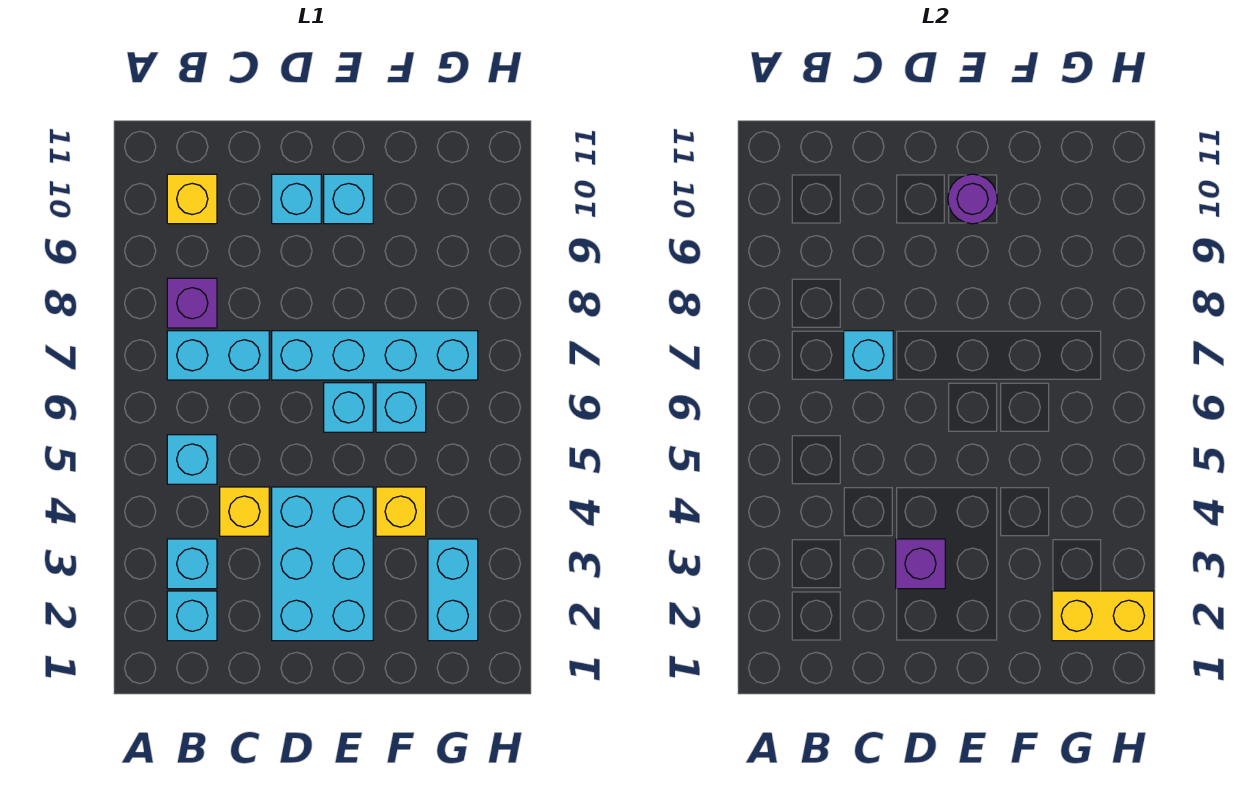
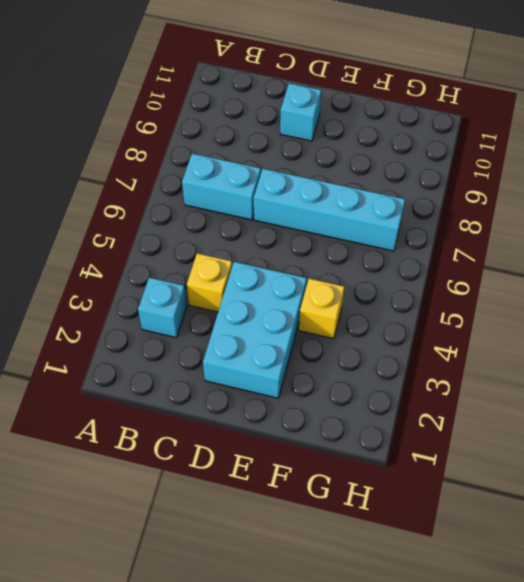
none -> cyan 1x1 brick [167,591,217,641]
none -> cyan 1x1 brick [167,435,217,484]
none -> purple 1x1 brick [167,278,217,328]

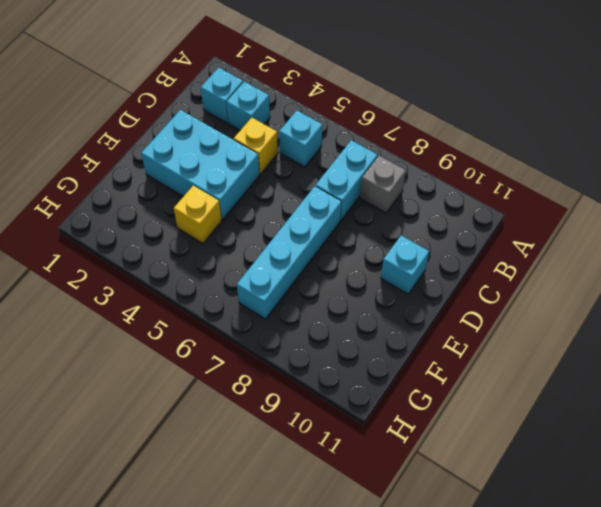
grey 1x1 brick [360,156,406,213] -> purple 1x1 brick [167,278,217,328]
none -> yellow 1x1 brick [167,174,217,224]
none -> cyan 1x1 brick [324,383,373,432]
none -> cyan 1x1 brick [324,174,373,224]

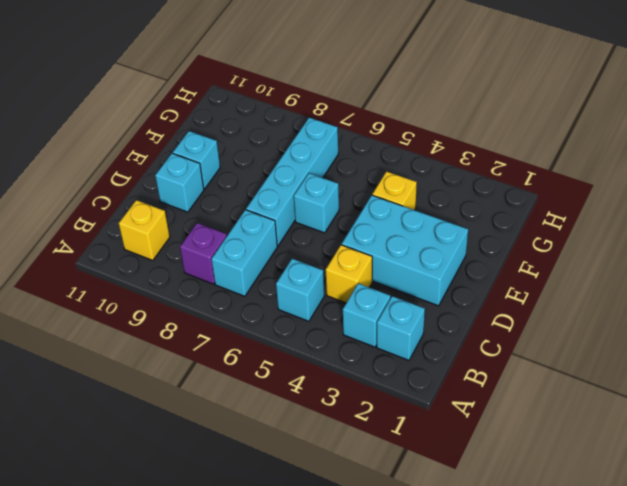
none -> cyan 1x1 brick [376,383,426,432]
none -> cyan 1x2 brick [428,539,478,641]
none -> cyan 1x1 brick [844,331,893,380]

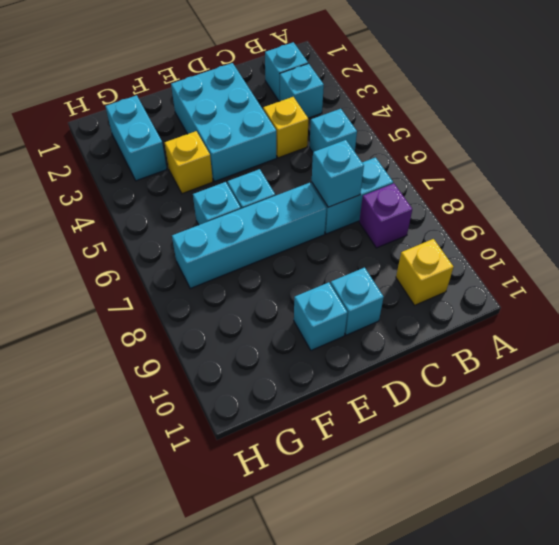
none -> purple 1x1 brick [896,539,945,589]
none -> purple 1x1 round brick [948,174,997,224]
none -> yellow 1x2 brick [1052,591,1154,641]

